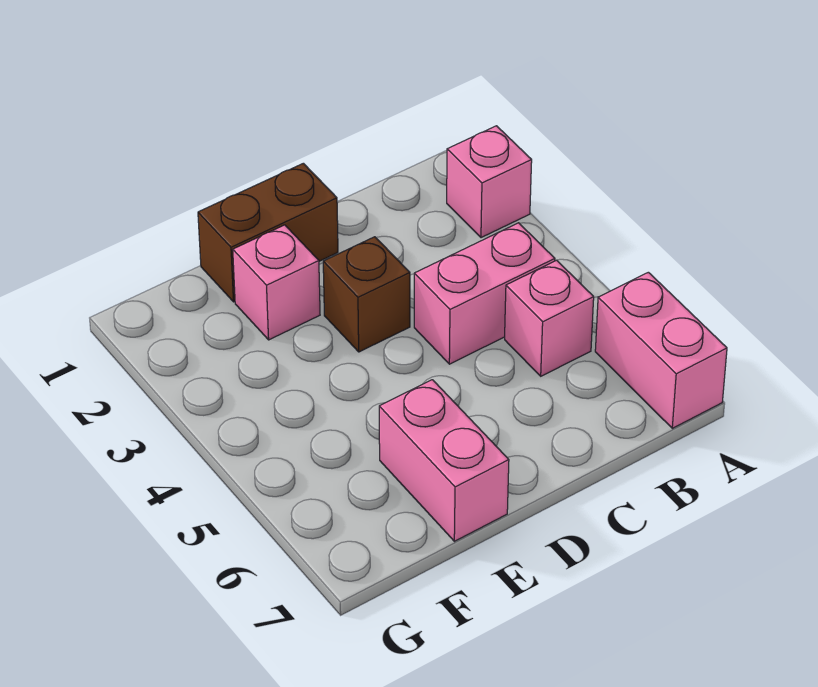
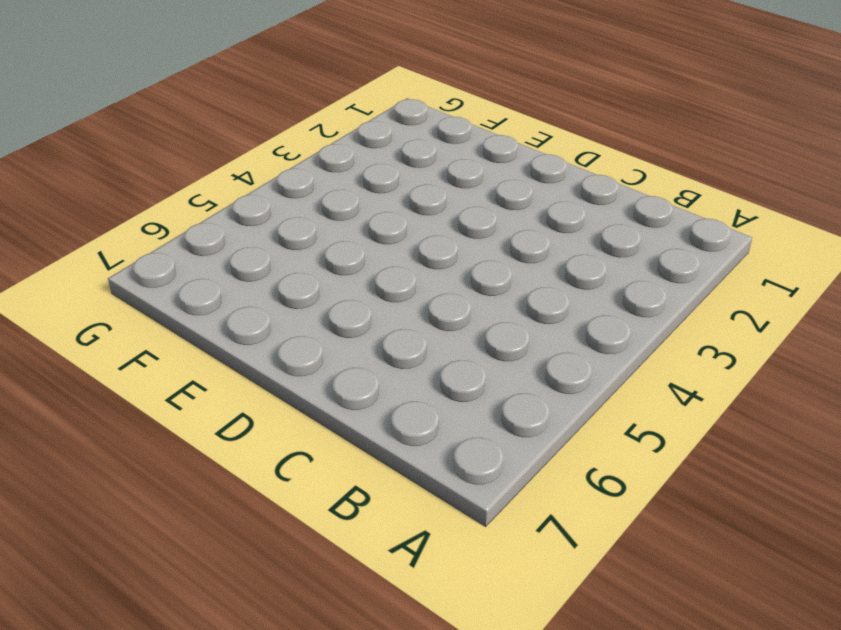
none -> pink 1x1 brick [447,126,532,238]
none -> pink 1x2 brick [595,272,727,428]

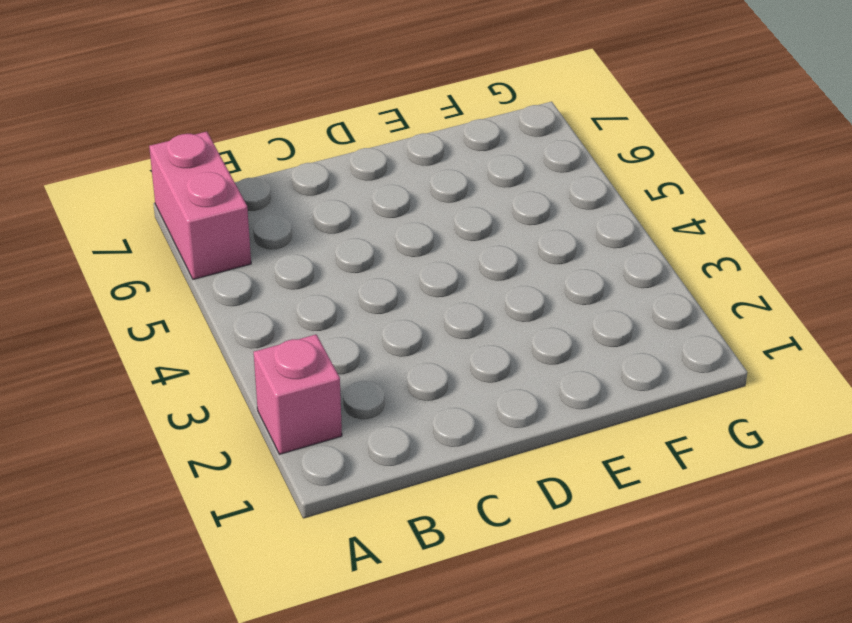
none -> pink 1x2 brick [414,223,555,364]
none -> pink 1x1 brick [505,260,594,376]

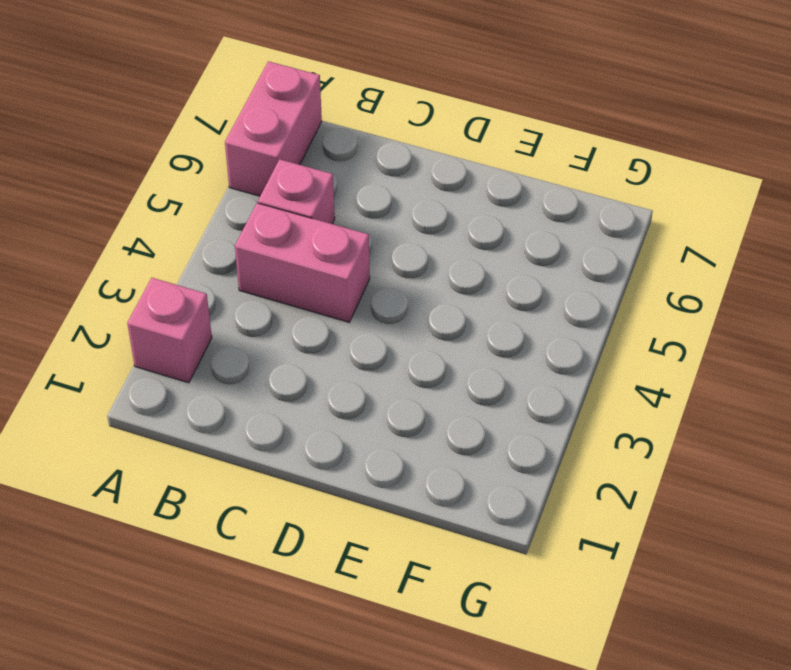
none -> brown 1x2 brick [198,163,338,302]
none -> brown 1x1 brick [323,237,410,352]

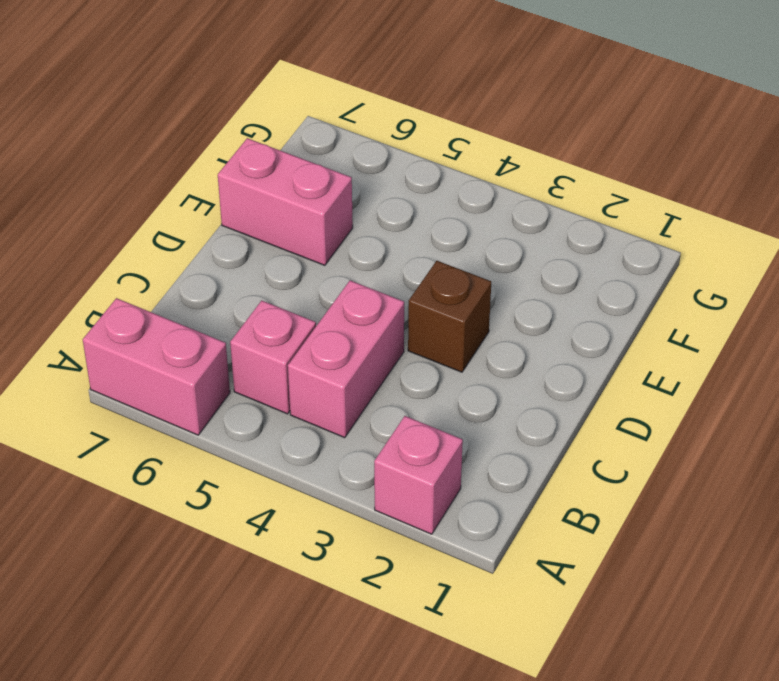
none -> brown 1x2 brick [198,163,338,302]
none -> pink 1x1 brick [233,225,320,340]

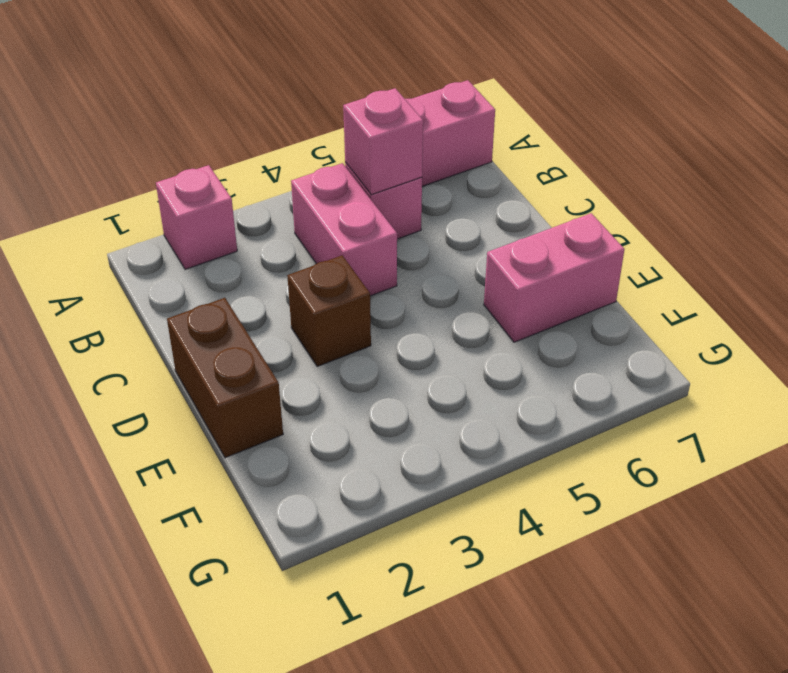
pink 1x1 brick [343,88,423,195] -> pink 1x1 brick moved to [233,225,320,340]

